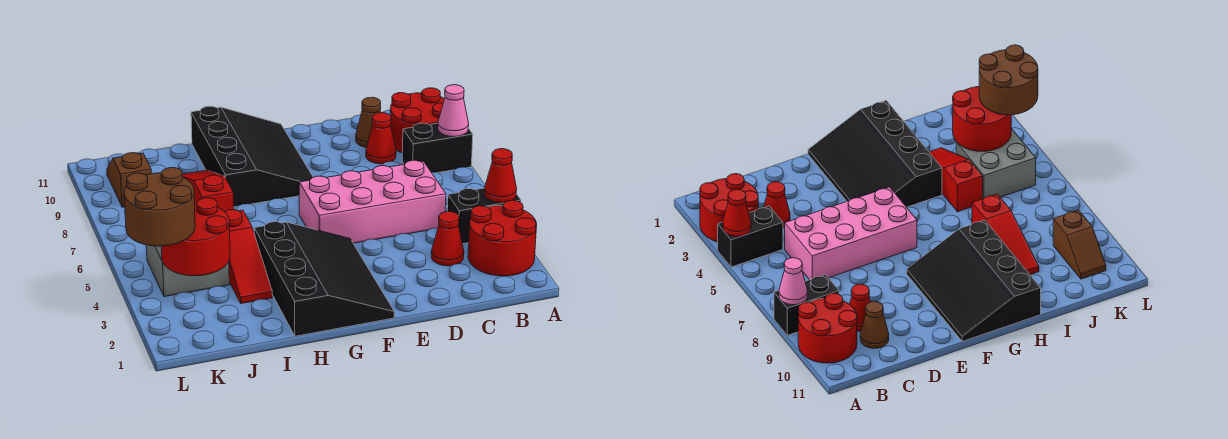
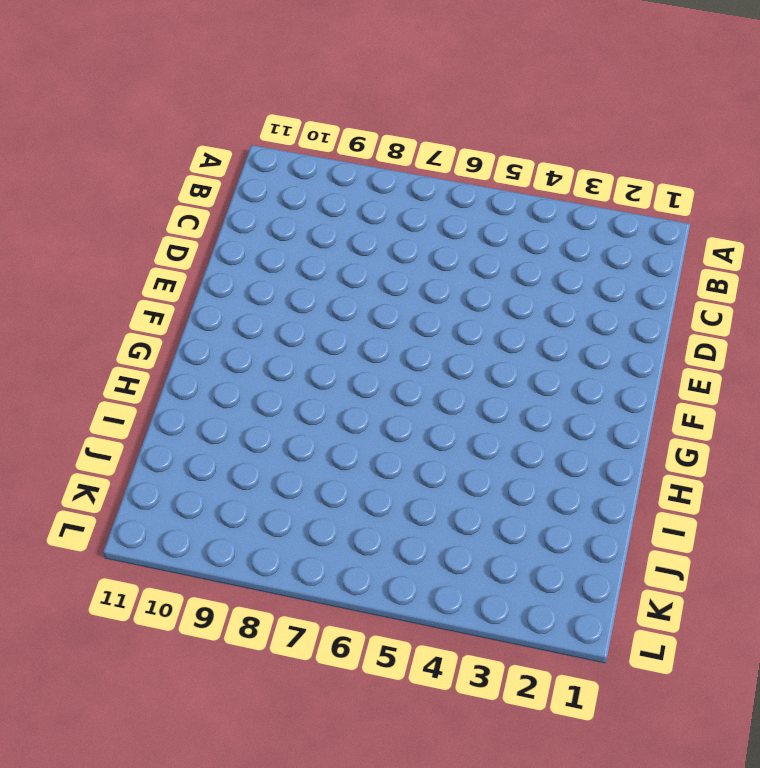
none -> red 2x2 round brick [468,200,537,276]
none -> black 1x2 brick [447,188,521,244]
none -> black 1x2 brick [402,123,473,173]

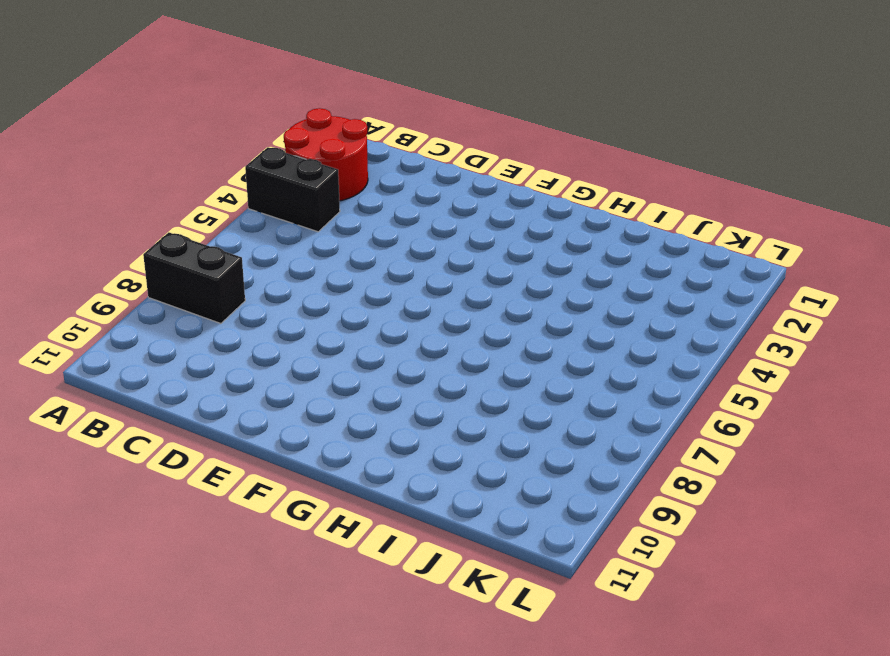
none -> red 2x2 round brick [390,88,444,153]
none -> red 1x1 cone [431,211,464,266]
none -> pink 2x4 brick [299,160,446,243]

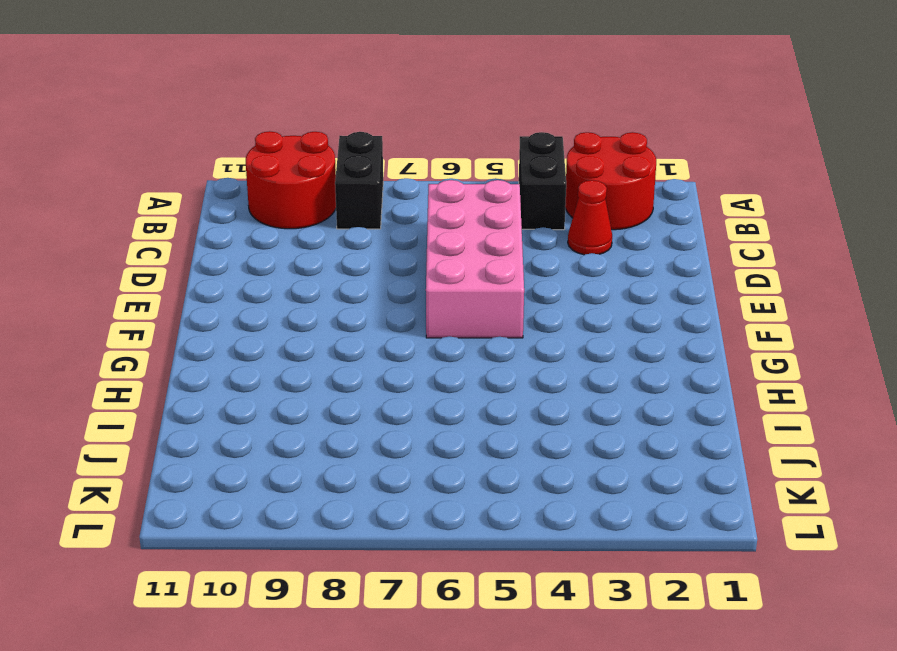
none -> red 1x1 cone [366,113,396,164]
none -> brown 1x1 cone [356,97,381,148]
none -> black 3x4 slope [254,222,394,336]

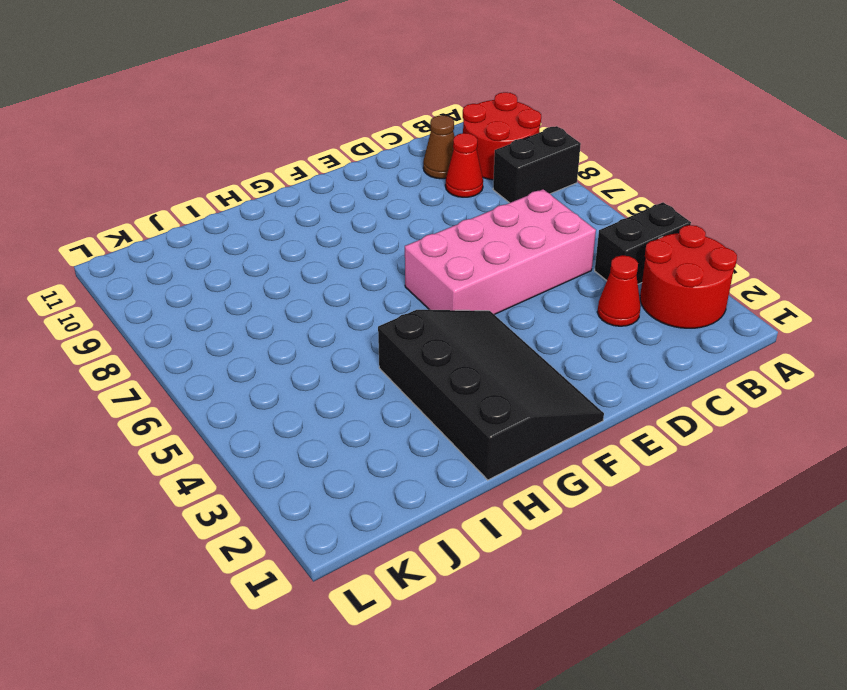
none -> black 3x4 slope [191,106,313,207]
none -> red 1x3 slope [224,210,272,303]
none -> red 1x3 slope [182,170,234,211]

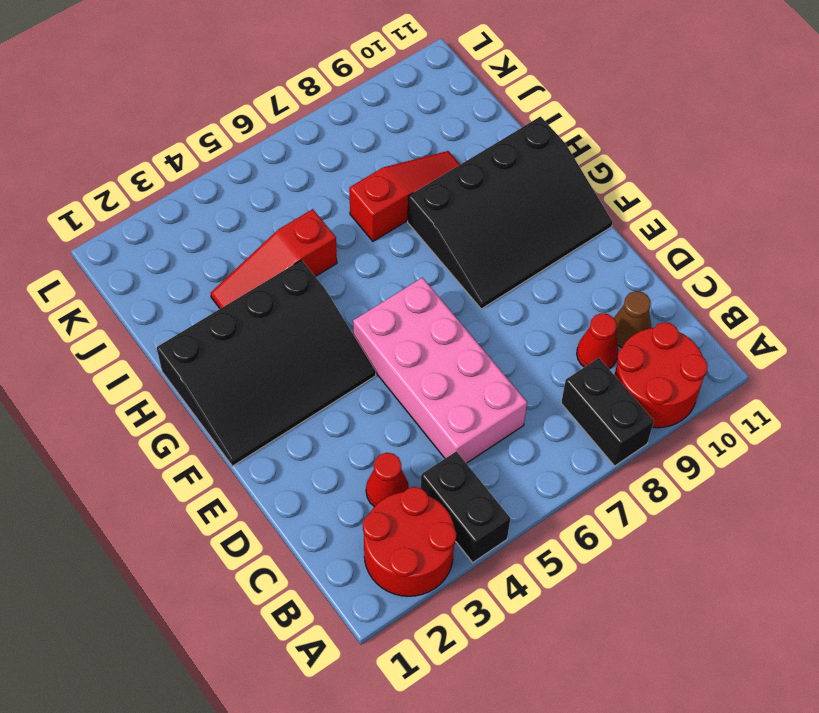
none -> grey 2x2 brick [146,245,229,297]
none -> brown 1x2 slope [107,153,151,207]
none -> red 1x1 cone [484,149,517,203]

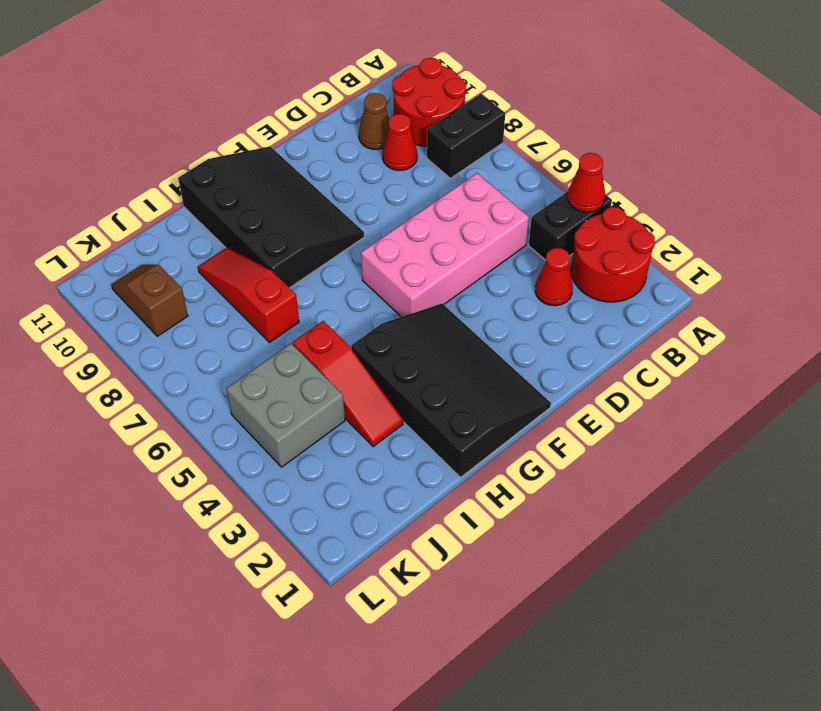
none -> pink 1x1 cone [438,85,469,137]
none -> red 2x2 round brick [161,198,230,276]
none -> brown 2x2 round brick [124,168,195,246]

